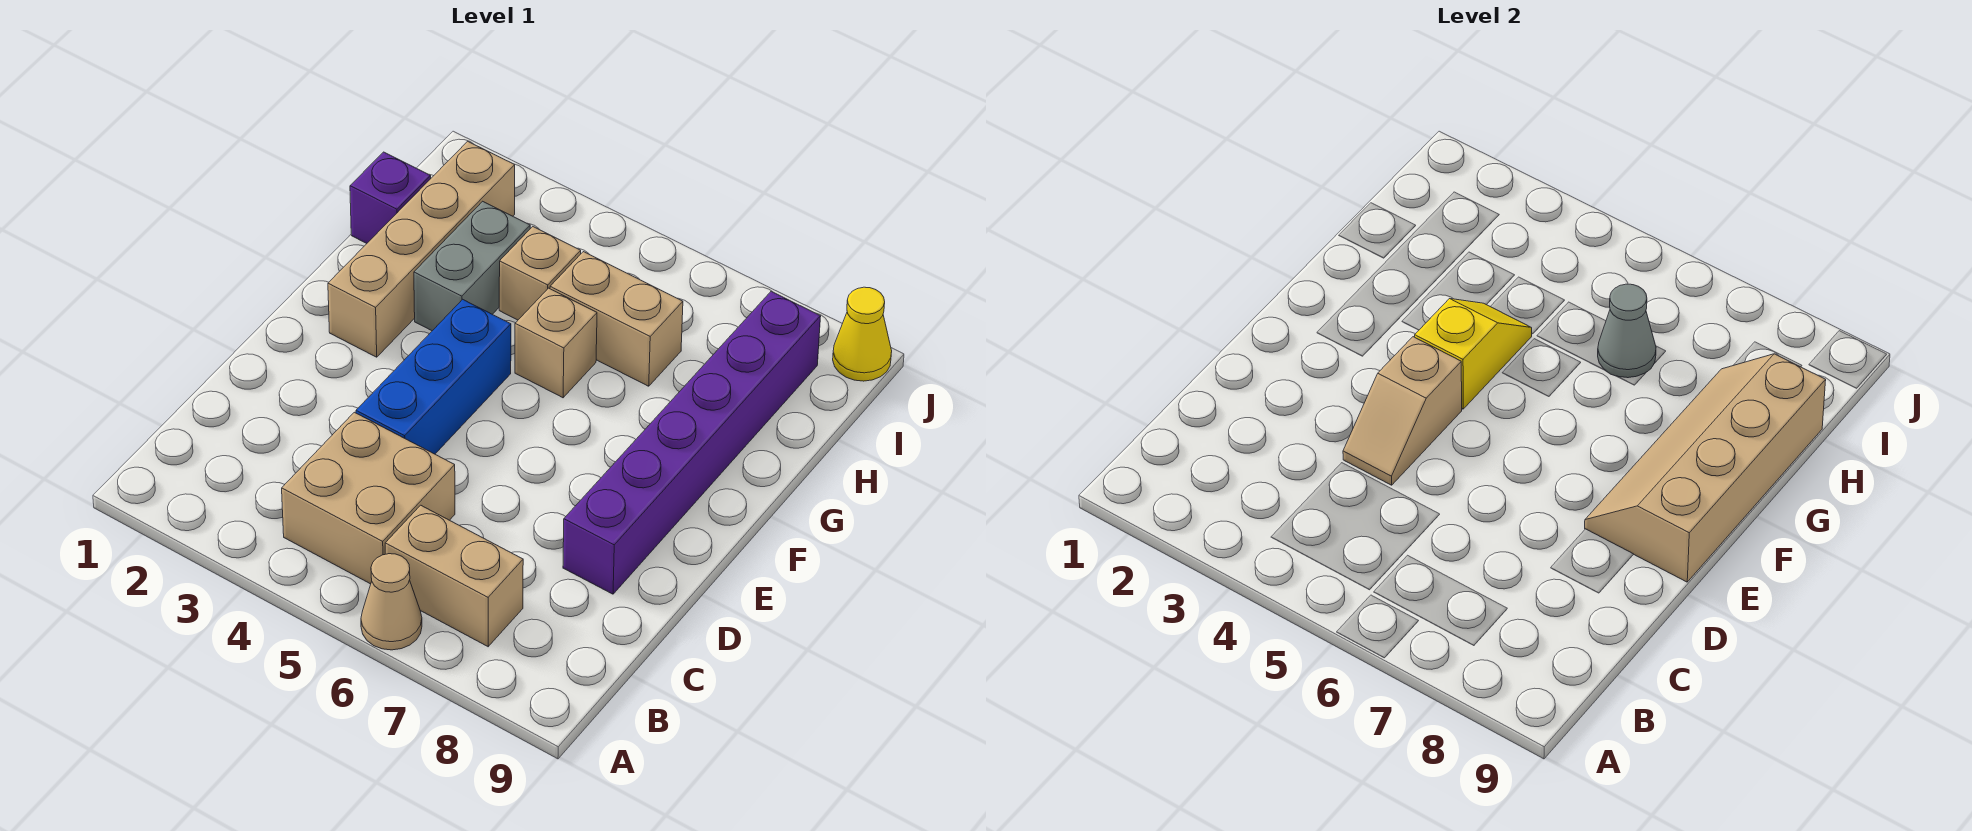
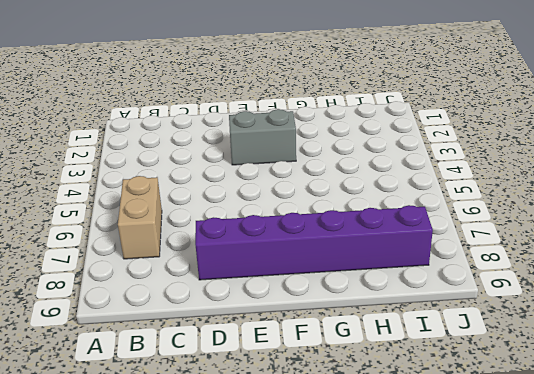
grey 1x2 brick [229,109,296,165] -> grey 1x2 brick moved to [414,201,530,331]
none -> tan 1x1 cone [361,554,422,650]
none -> tan 2x2 brick [282,412,455,584]
none -> blue 1x3 brick [356,299,511,454]

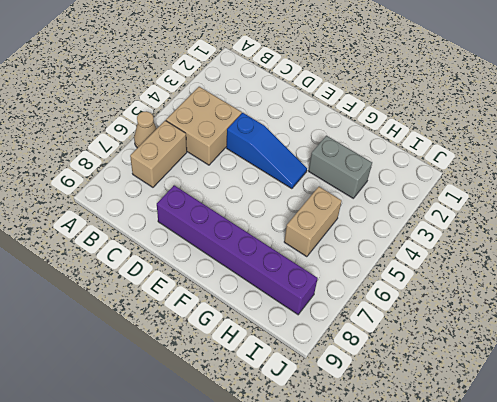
blue 1x3 slope [226,113,307,189] -> blue 1x3 brick [356,299,511,454]
none -> tan 1x4 brick [328,141,515,357]
none -> tan 1x1 brick [515,288,597,398]
none -> purple 1x1 brick [350,152,431,243]

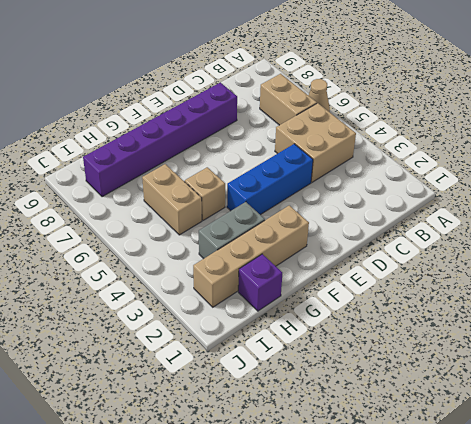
none -> tan 1x1 brick [499,227,581,320]
none -> yellow 1x1 cone [833,287,892,381]
none -> tan 1x2 slope [1343,337,1462,485]

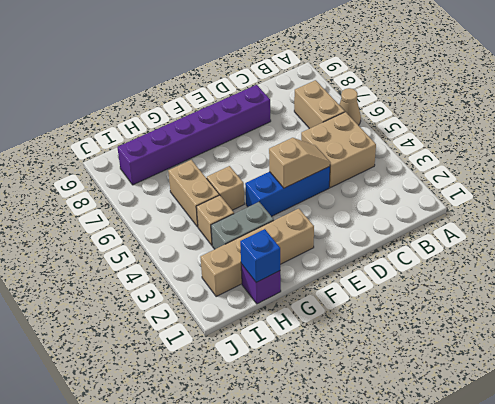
blue 1x1 brick [240,229,280,282] -> none
none -> yellow 1x1 cone [833,287,892,381]
none -> tan 2x4 slope [1585,354,1826,582]
none -> yellow 1x2 slope [1415,299,1532,409]

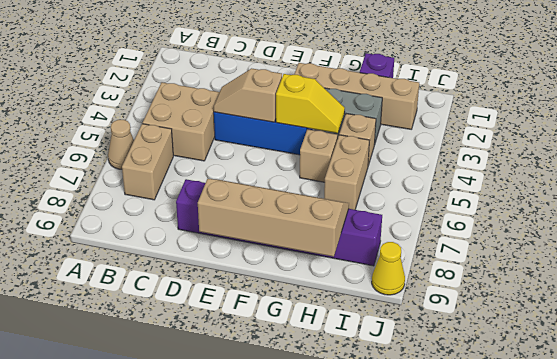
none -> grey 1x1 cone [1598,284,1656,378]

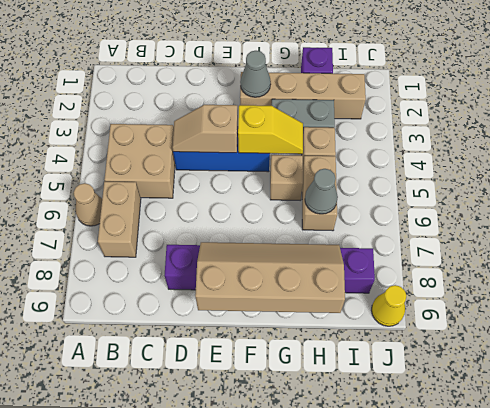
grey 1x1 cone [240,51,271,97] -> none

